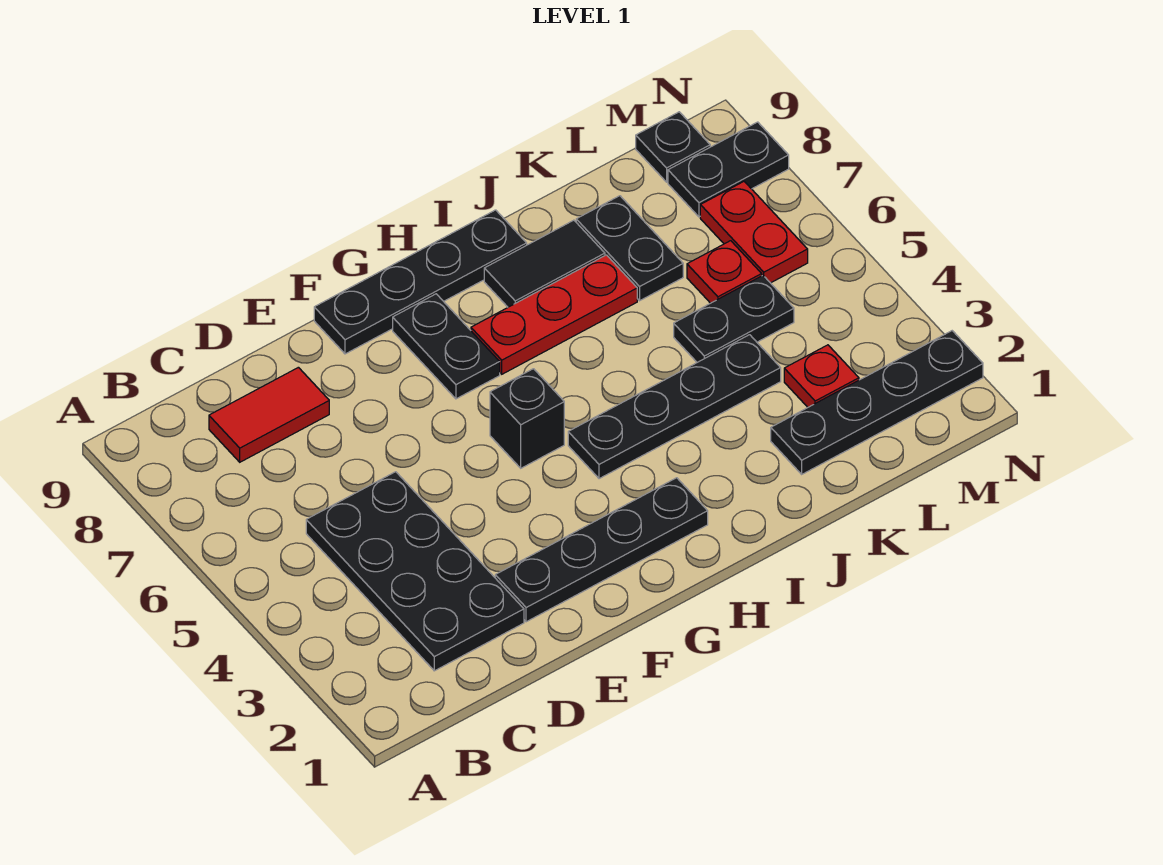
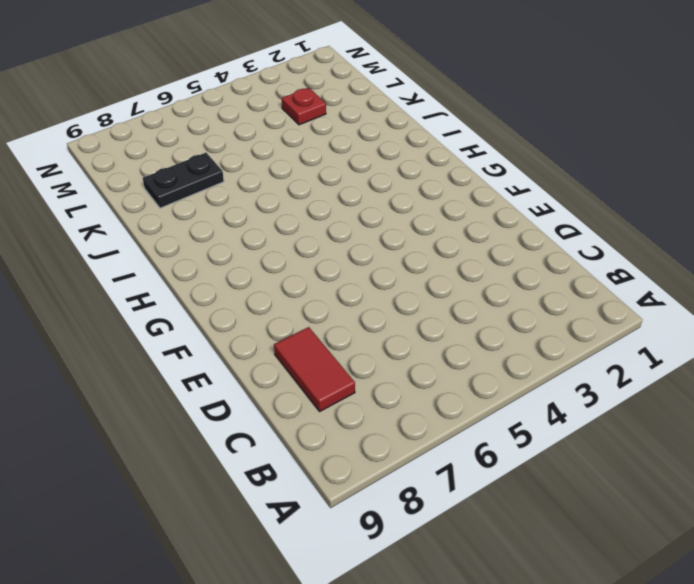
none -> black 2x4 plate [306,472,524,671]
none -> black 1x4 plate [495,478,708,622]
none -> black 1x4 plate [314,210,527,354]

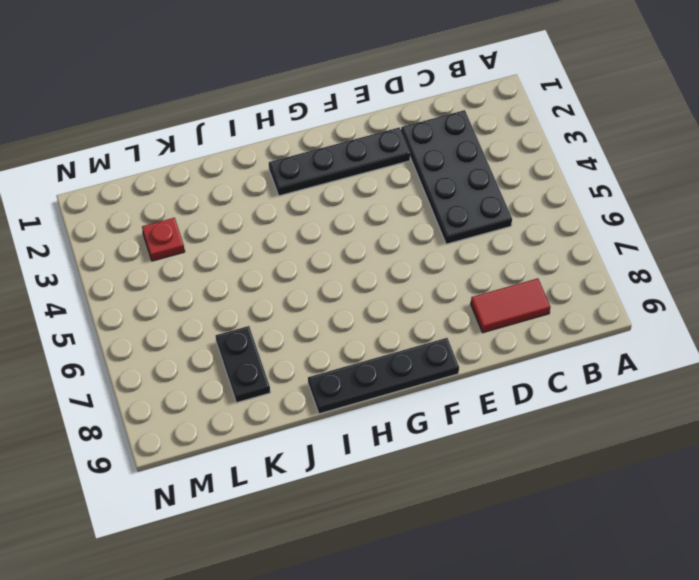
none -> black 1x1 brick [490,369,564,468]
none -> black 1x2 plate [393,294,500,399]
none -> black 1x4 plate [568,335,781,479]

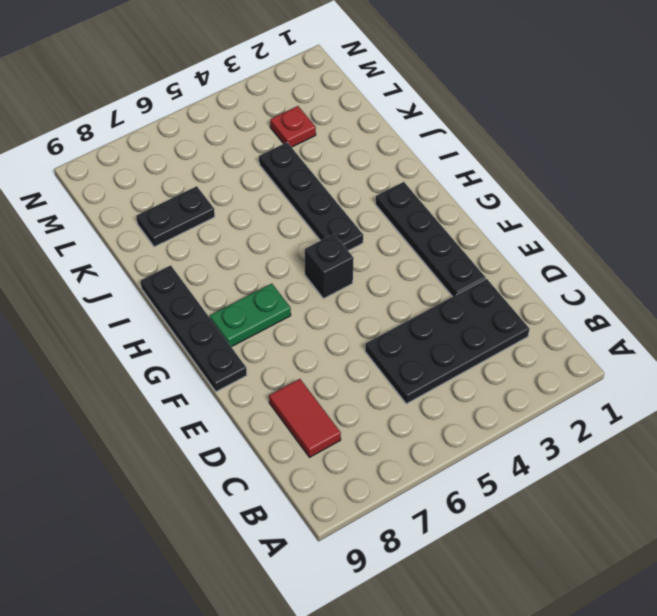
green 1x2 plate [210,284,291,347] -> black 1x2 plate [393,294,500,399]
none -> red 1x3 plate [471,255,637,374]
none -> black 1x2 tile [484,220,605,307]
none -> black 1x4 plate [771,331,983,474]

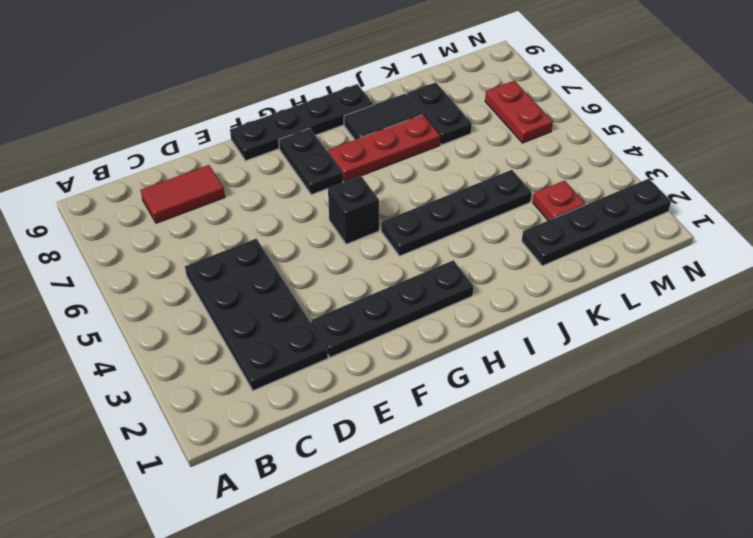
none -> black 1x2 plate [674,276,794,362]
none -> red 1x1 plate [687,241,762,303]
none -> black 1x2 plate [668,122,789,217]

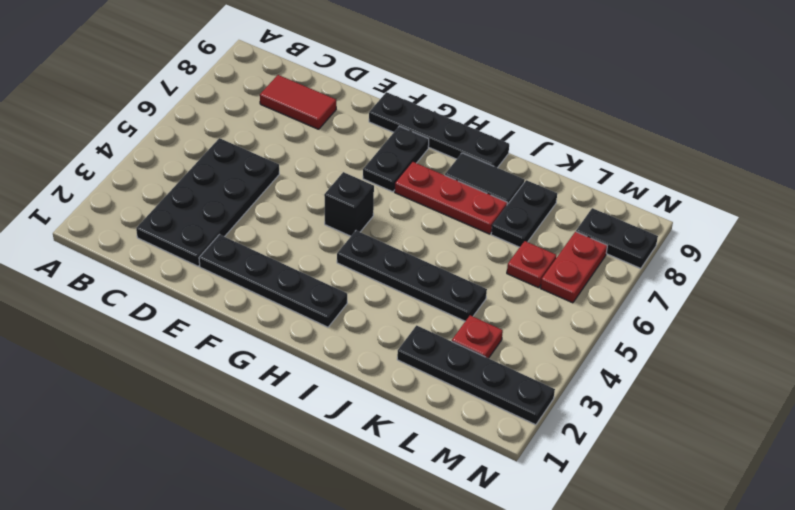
none -> black 1x2 plate [674,276,794,362]
none -> black 1x1 plate [636,112,710,182]

